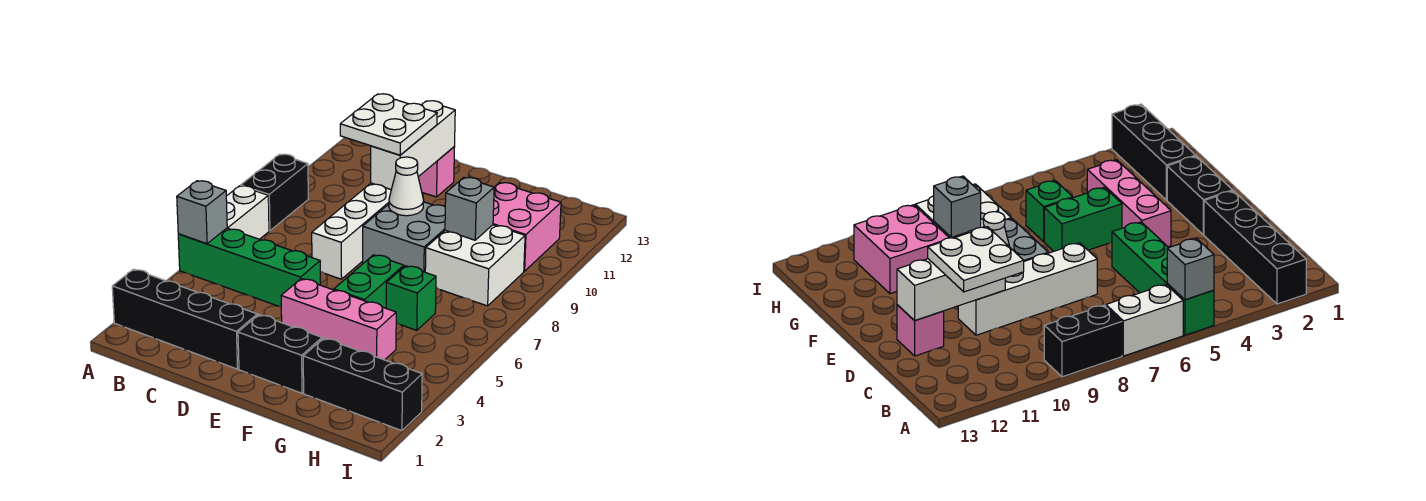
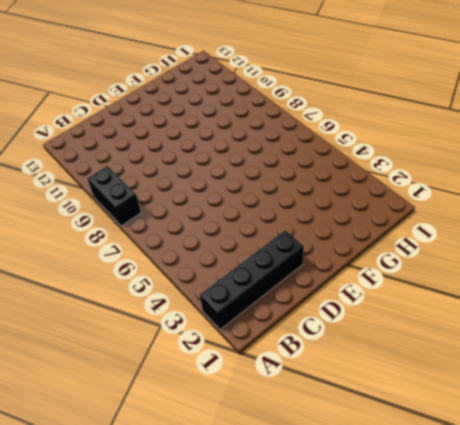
none -> green 1x4 brick [178,228,320,307]
none -> white 1x2 brick [226,186,269,239]
none -> white 1x4 brick [312,183,391,279]

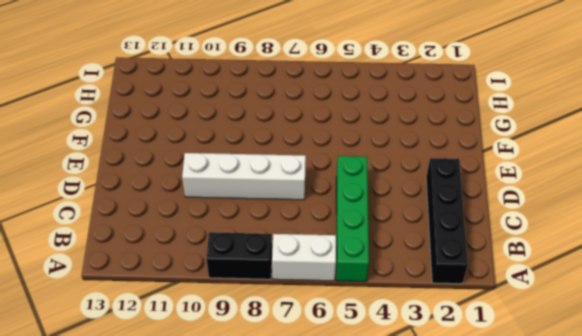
none -> pink 1x1 brick [418,147,454,197]
none -> black 1x2 brick [238,315,322,393]
none -> pink 1x3 brick [281,279,396,360]

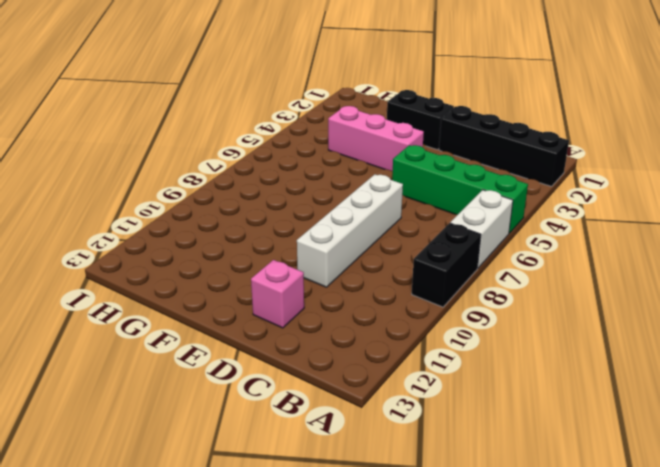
none -> grey 2x2 brick [363,202,445,272]
none -> green 1x2 brick [334,255,404,308]
none -> black 1x3 brick [303,338,422,431]

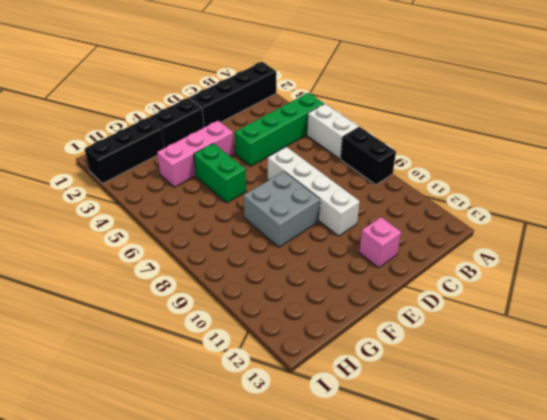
none -> green 1x1 brick [386,266,436,330]
none -> white 2x2 brick [425,225,525,306]
none -> pink 2x2 brick [493,182,561,271]

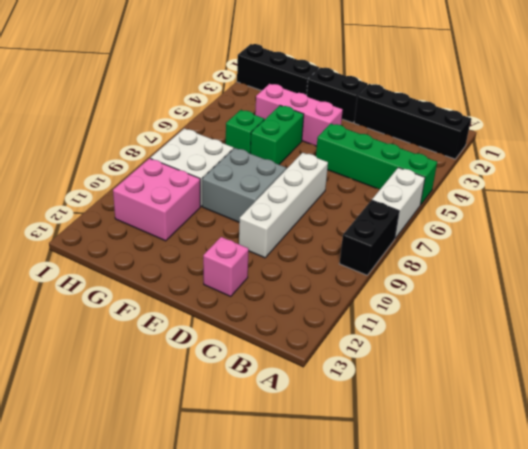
none -> grey 1x1 brick [177,181,227,244]
none -> white 1x3 brick [371,101,455,189]
none -> white 1x1 cone [389,157,424,216]

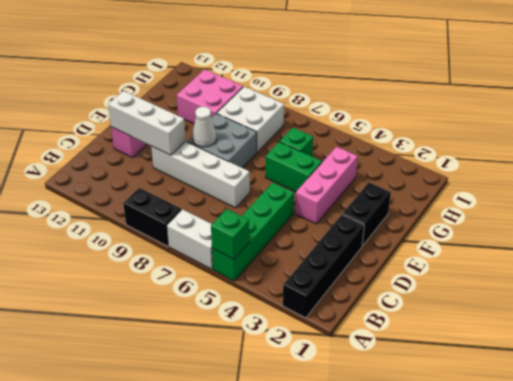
green 1x1 brick [211,209,249,259] -> grey 1x1 brick [177,181,227,244]
none -> black 1x3 brick [303,338,422,431]
none -> grey 1x1 brick [445,178,494,240]
none -> white 2x2 plate [340,94,437,155]

